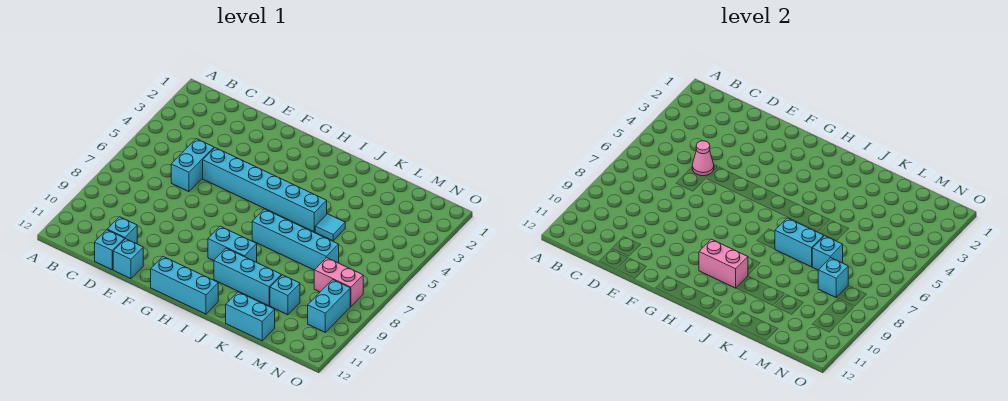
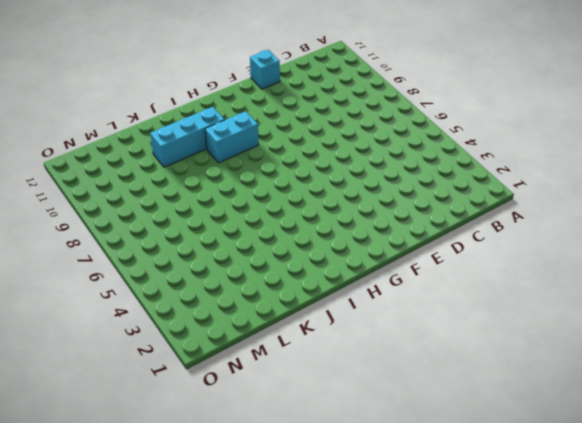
none -> cyan 1x2 brick [171,139,214,192]
none -> cyan 1x1 brick [107,217,137,244]
none -> cyan 1x1 brick [95,230,125,270]

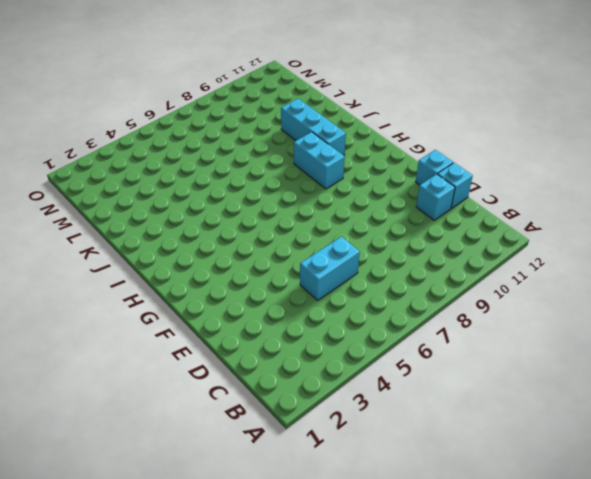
none -> cyan 1x6 brick [203,148,327,232]
none -> cyan 1x3 brick [151,257,218,314]
none -> cyan 1x4 brick [252,209,339,270]

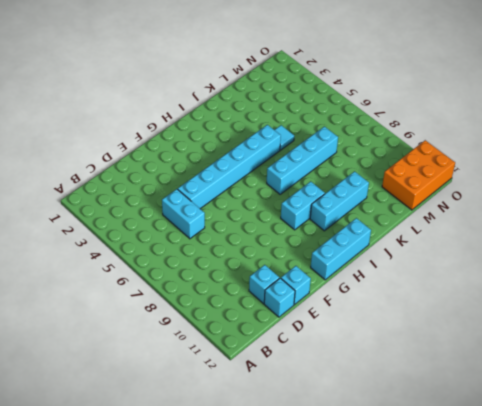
orange 2x3 brick [382,140,455,210] -> none
none -> cyan 1x2 brick [226,292,275,341]
none -> cyan 1x1 brick [270,275,300,315]
none -> pink 1x2 brick [314,258,363,306]

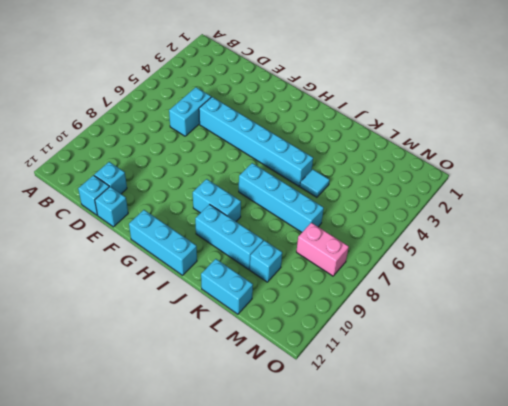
none -> cyan 1x2 brick [308,280,350,332]
none -> pink 1x1 cone [692,141,714,176]
none -> pink 1x2 brick [699,239,748,288]

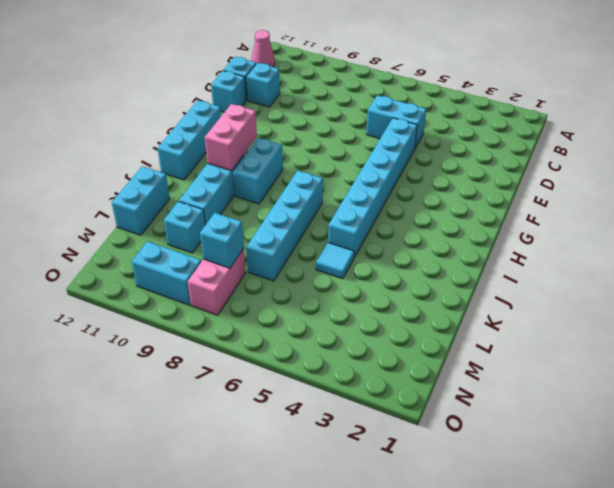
pink 1x1 cone [252,30,275,67] -> pink 1x1 cone moved to [692,141,714,176]
none -> cyan 1x2 brick [775,218,824,267]
none -> cyan 1x1 brick [812,236,843,270]

